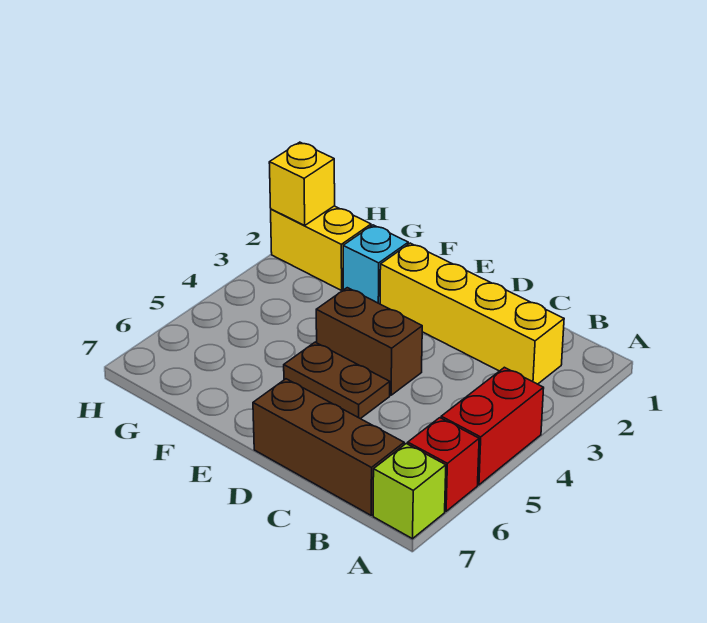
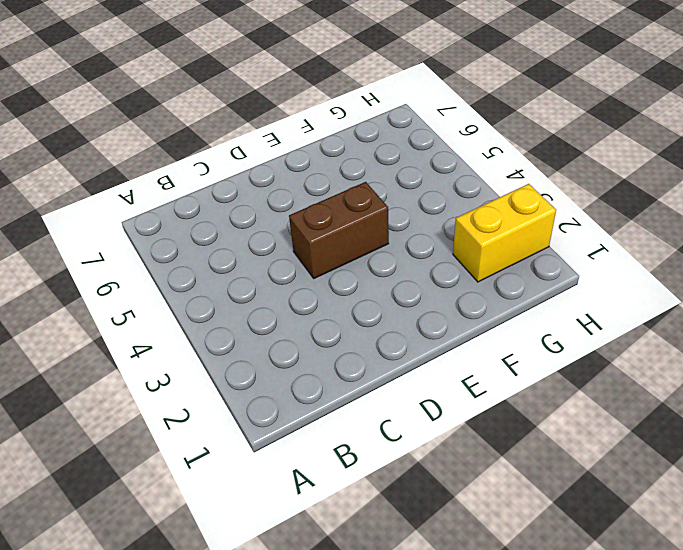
none -> red 1x2 brick [441,367,544,485]
none -> red 1x1 brick [408,418,479,511]

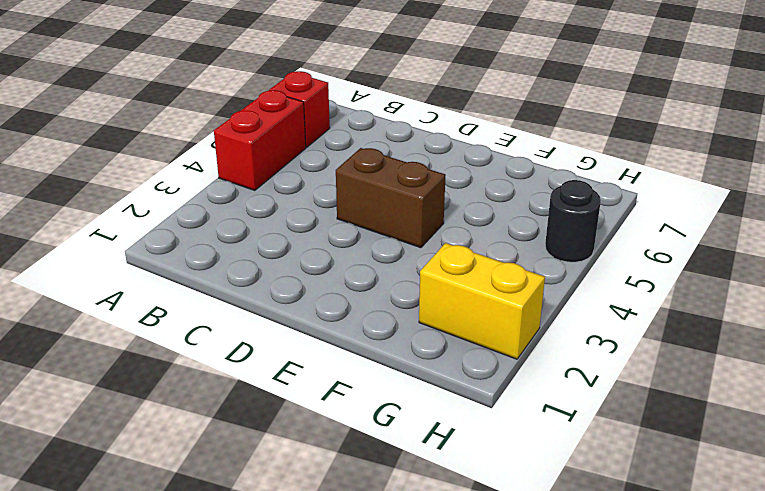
black 1x1 round brick [545,180,601,262] -> none
none -> lime 1x1 brick [373,444,446,539]
none -> yellow 1x4 brick [380,243,564,384]

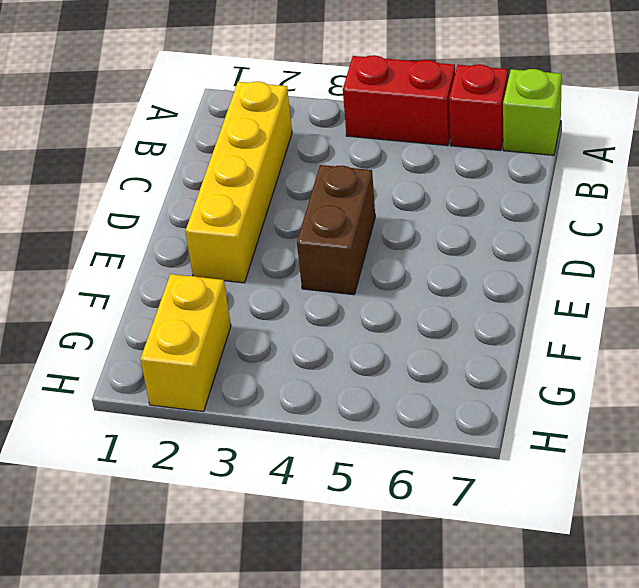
none -> brown 1x3 brick [253,379,404,515]
none -> brown 1x2 plate [284,342,390,419]

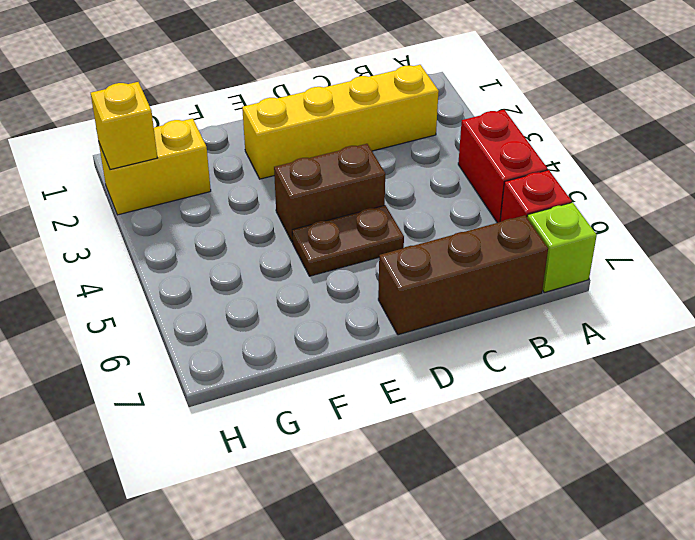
none -> cyan 1x1 brick [343,225,408,304]

